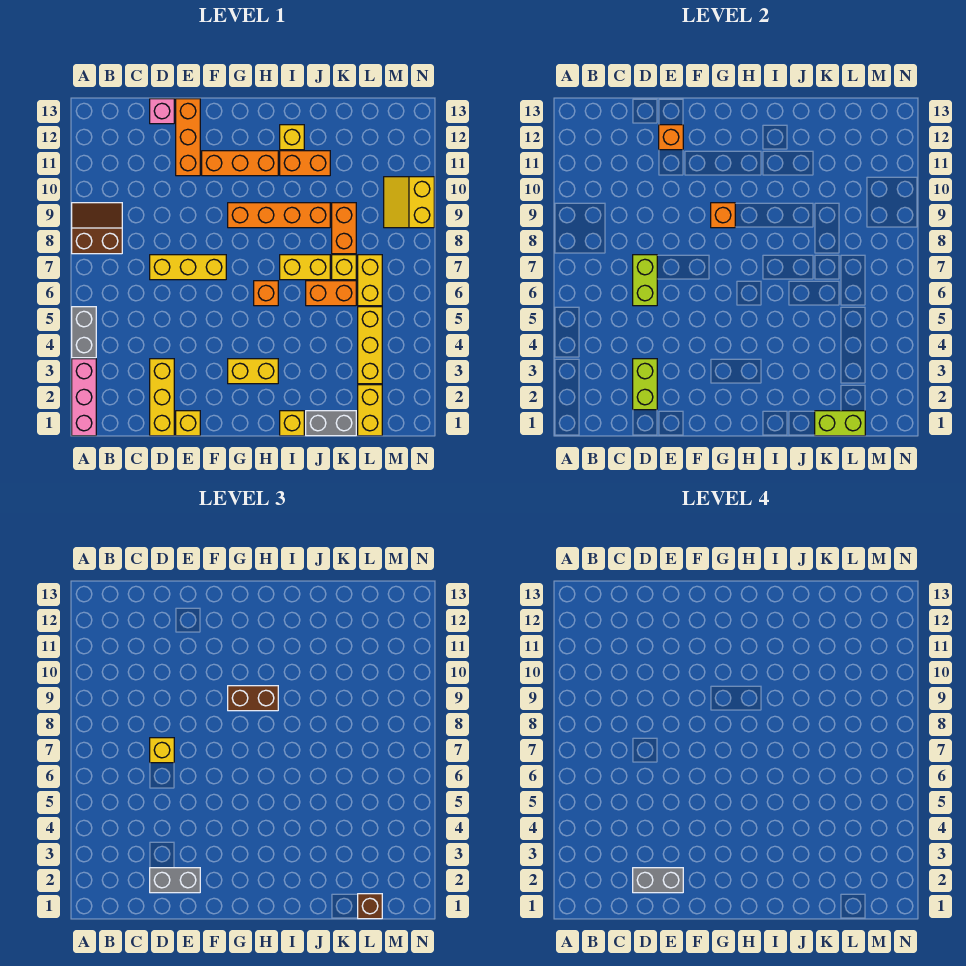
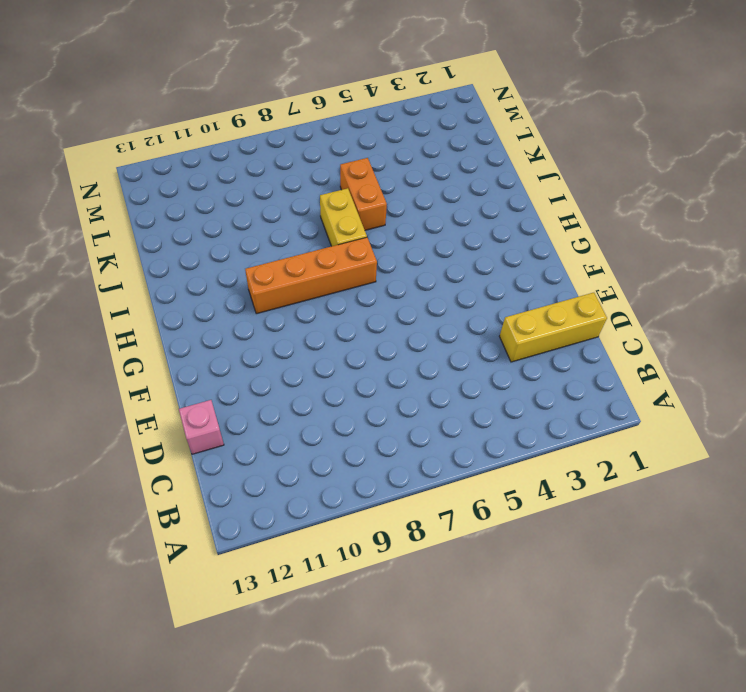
orange 1x4 brick [245,237,377,314] -> orange 1x4 brick turned to [228,203,330,228]
none -> pink 1x3 brick [72,359,96,436]
none -> grey 1x2 brick [72,307,96,358]
none -> brown 2x2 slope [72,203,122,254]
none -> yellow 1x3 brick [150,255,226,280]

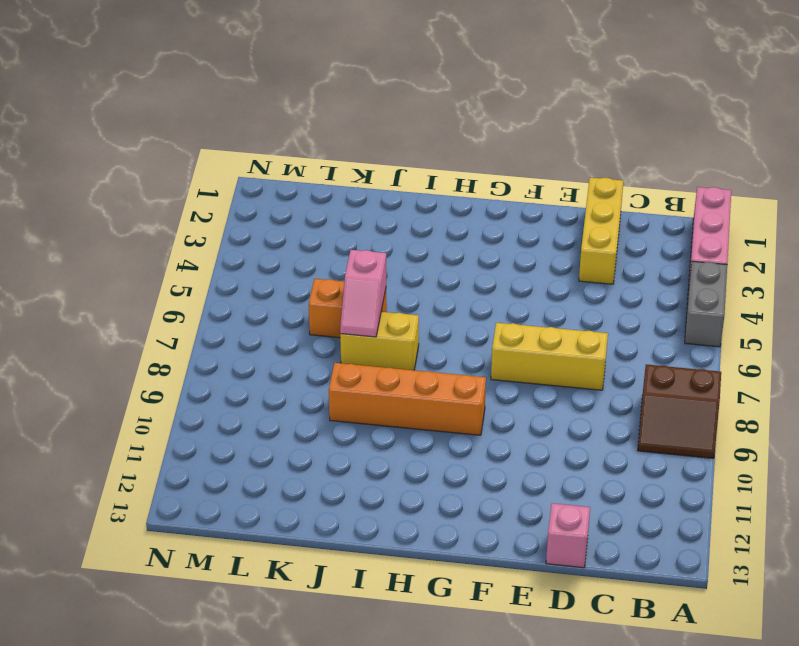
pink 1x2 slope [340,250,386,337] -> none
none -> yellow 1x1 brick [176,411,200,436]
none -> orange 1x3 brick [176,99,200,176]
none -> orange 1x3 brick [202,151,278,176]
none -> yellow 1x2 brick [228,359,278,384]

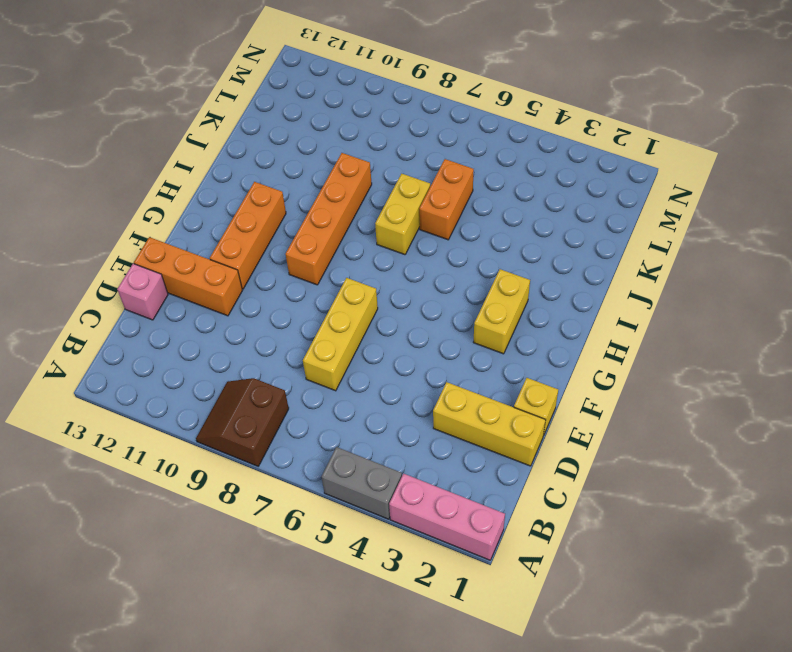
none -> orange 1x1 brick [254,281,278,306]
none -> yellow 1x1 brick [280,411,304,436]
none -> orange 1x2 brick [280,151,330,176]
none -> yellow 1x1 brick [280,125,304,150]

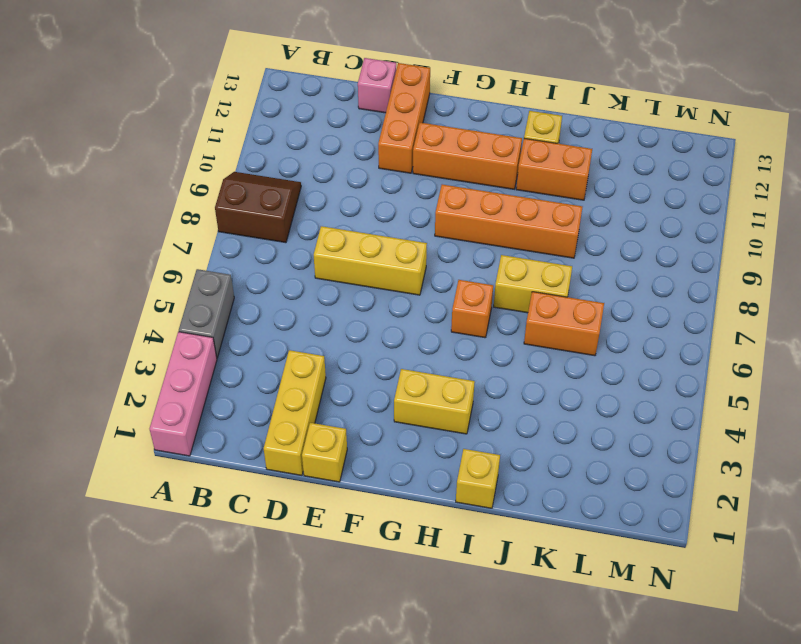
none -> grey 1x2 brick [306,411,356,436]
none -> yellow 1x1 brick [332,255,356,280]
none -> orange 1x2 brick [332,203,356,254]
none -> yellow 1x2 brick [358,385,382,436]

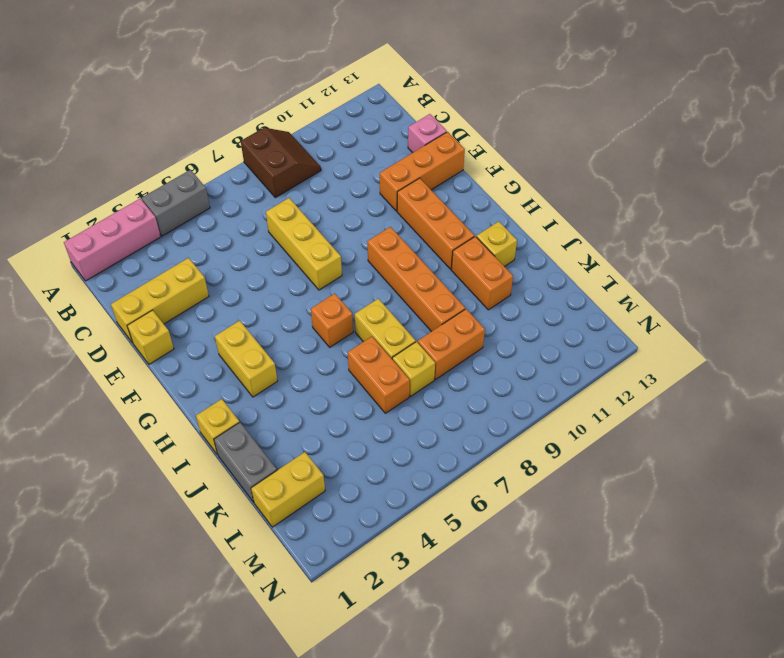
none -> yellow 1x3 brick [358,307,382,384]
none -> yellow 1x2 brick [358,255,382,306]
none -> yellow 2x2 slope [384,177,434,228]
none -> lime 1x2 brick [633,359,657,410]

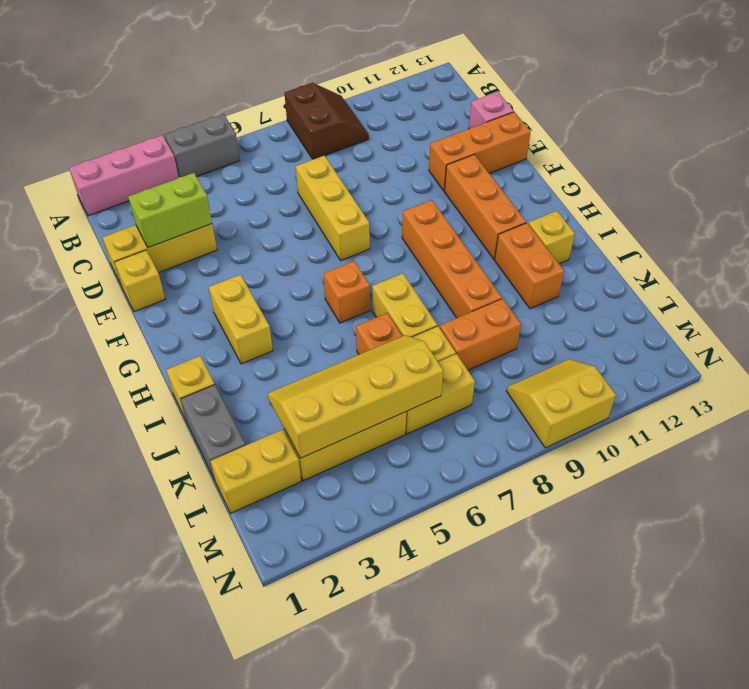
yellow 2x4 slope [268,335,443,458] -> none
none -> lime 1x2 brick [633,255,657,306]
none -> orange 1x1 brick [659,125,683,150]
none -> orange 1x1 brick [711,203,735,228]
none -> lime 1x2 brick [815,411,865,436]

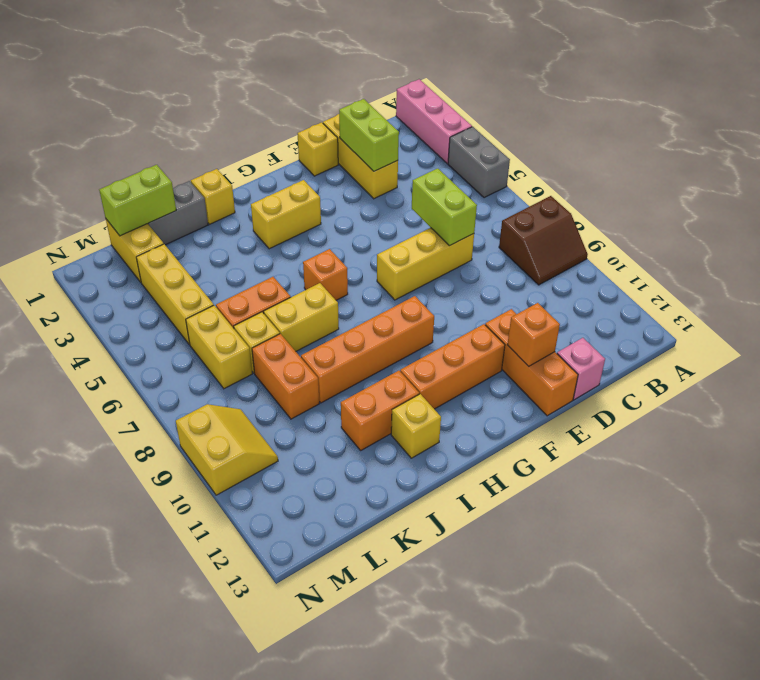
none -> orange 1x1 brick [711,203,735,228]
none -> grey 1x2 brick [150,868,200,893]
none -> yellow 1x1 brick [150,738,174,763]
none -> brown 1x2 brick [228,686,278,711]

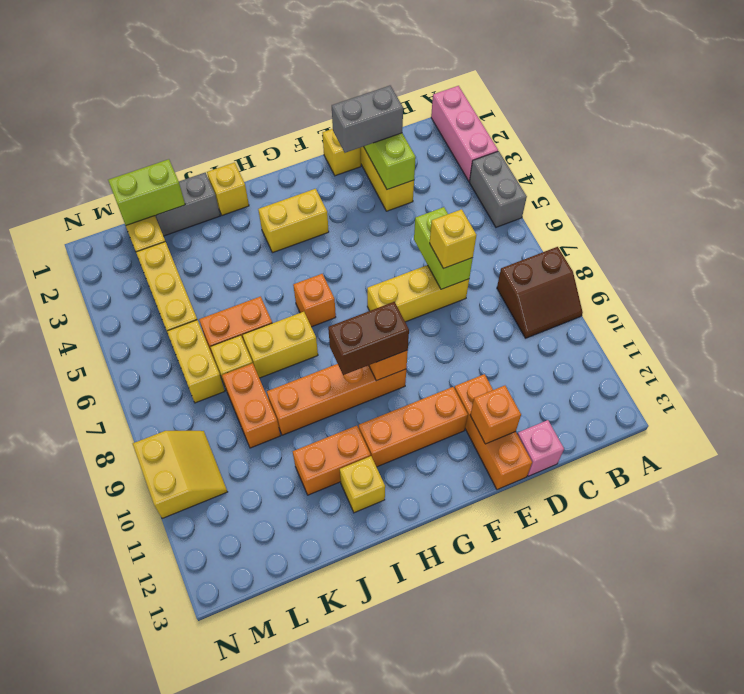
none -> brown 1x1 brick [358,894,382,919]
none -> grey 1x2 brick [633,868,683,893]

